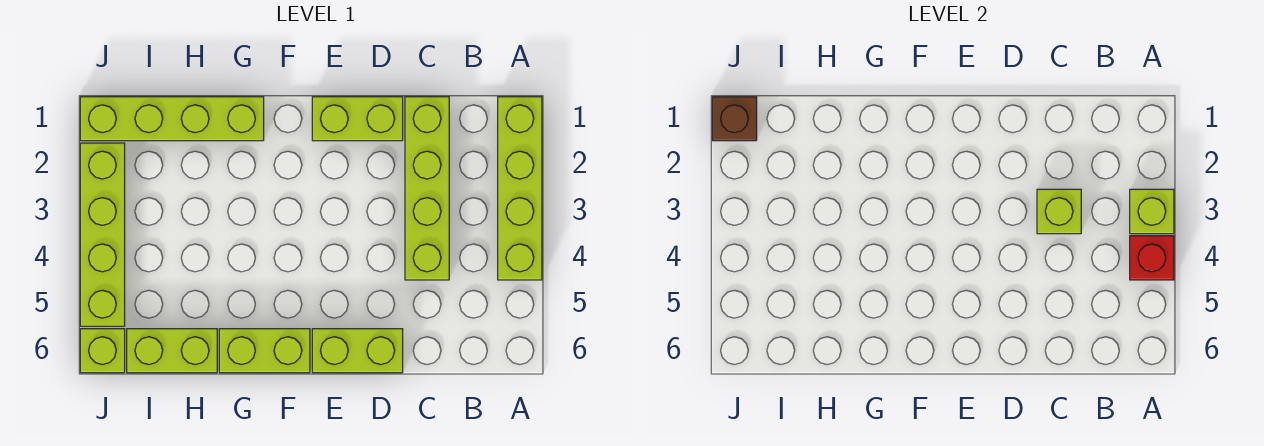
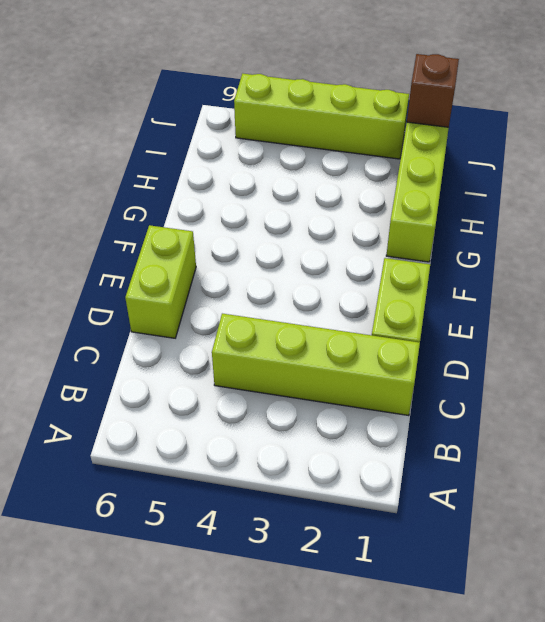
none -> lime 1x4 brick [498,97,542,280]
none -> lime 1x2 brick [219,329,310,373]
none -> lime 1x2 brick [127,329,217,373]

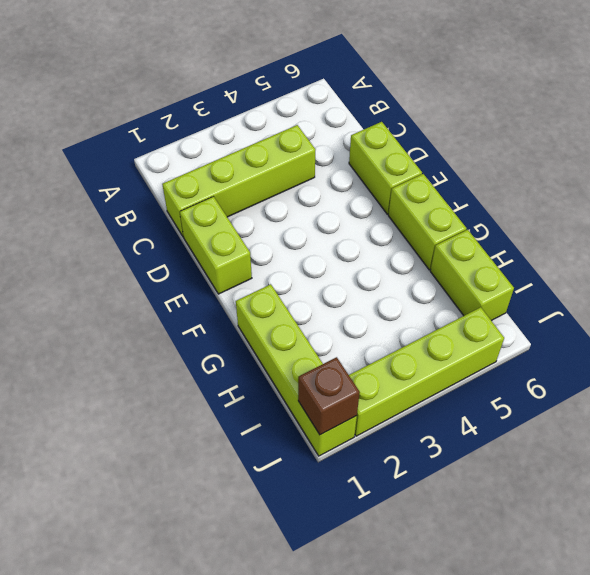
none -> lime 1x4 brick [498,97,542,280]
none -> lime 1x1 brick [80,329,125,373]
none -> lime 1x1 brick [1130,189,1174,234]

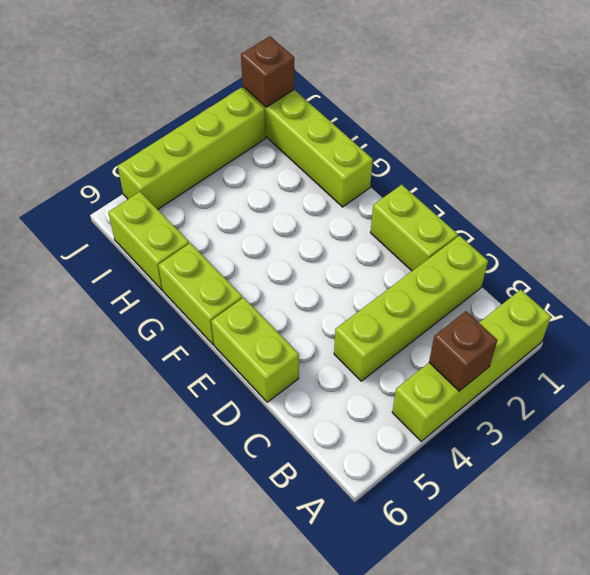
brown 1x1 brick [429,311,497,391] -> lime 1x1 brick [1130,189,1174,234]
none -> lime 1x1 brick [80,329,125,373]
none -> red 1x1 brick [1130,236,1174,280]
none -> lime 1x1 brick [1037,189,1081,234]

